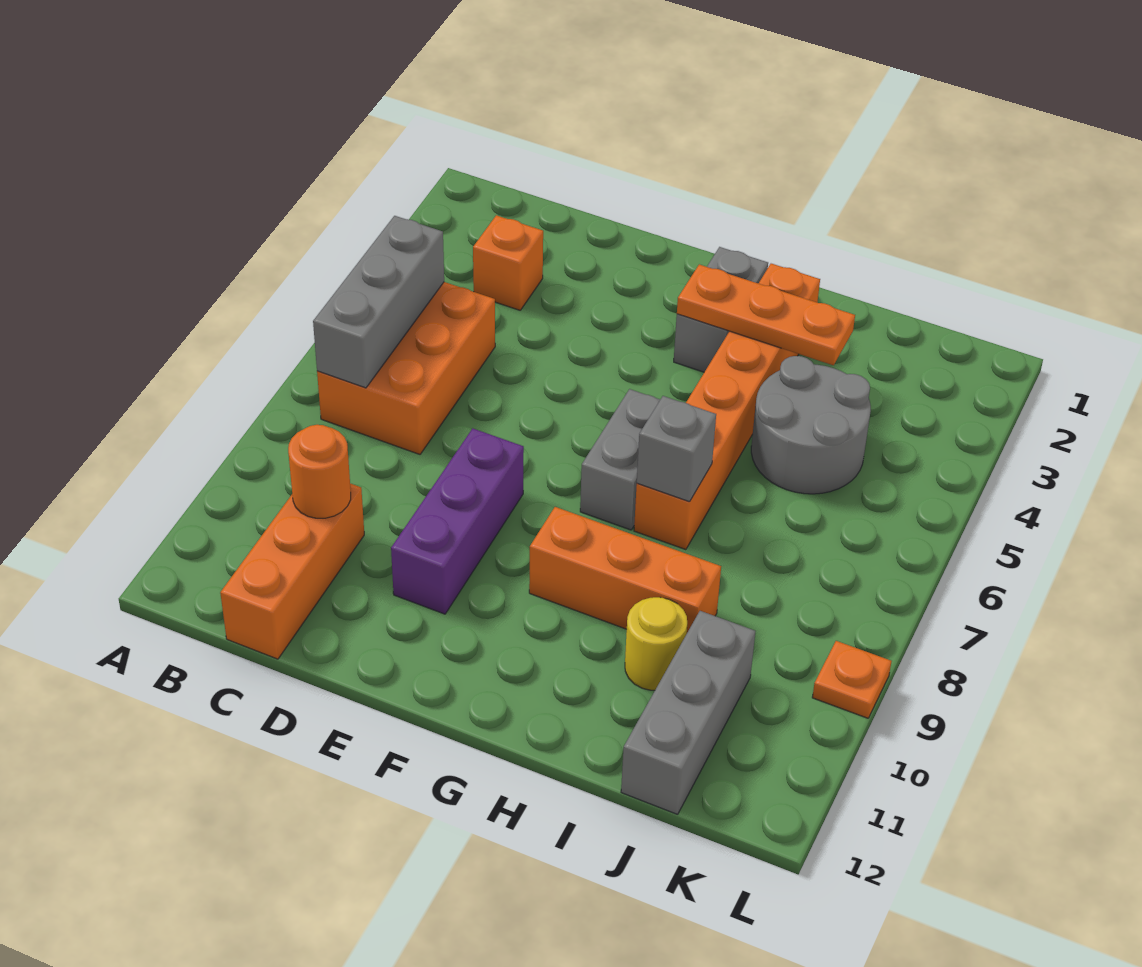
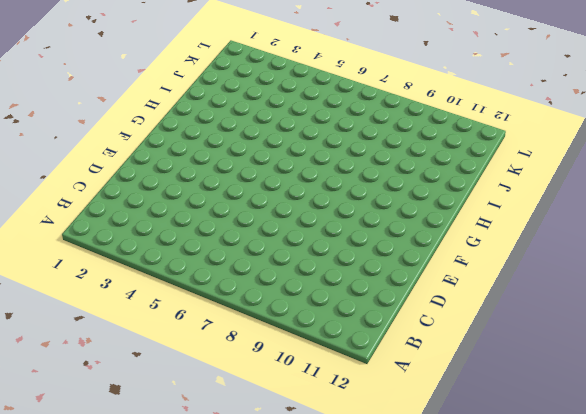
none -> orange 2x3 brick [317,282,495,454]
none -> orange 1x1 brick [473,215,543,310]
none -> orange 1x3 brick [220,483,364,659]

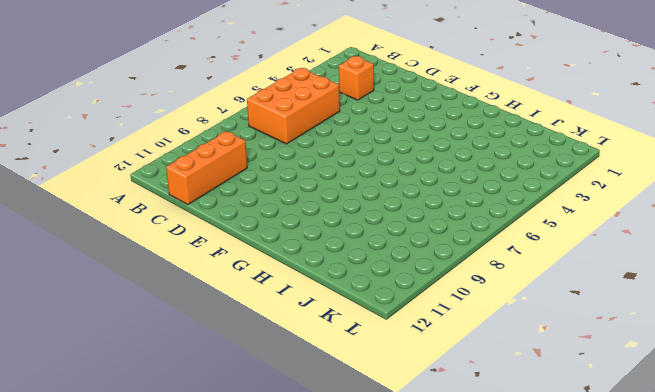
none -> purple 1x3 brick [391,428,524,614]
none -> grey 1x2 brick [674,247,768,372]
none -> grey 1x2 brick [580,389,660,530]

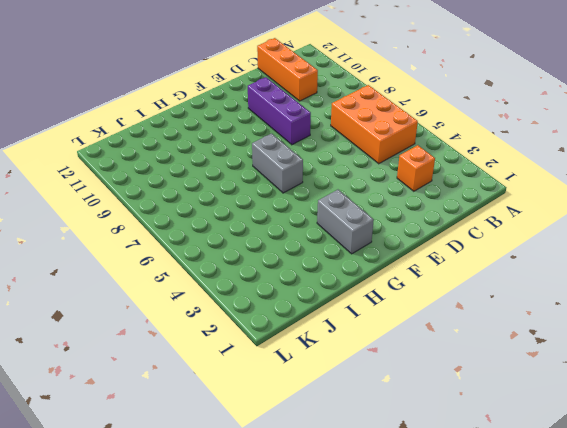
none -> orange 1x3 brick [529,507,721,632]
none -> orange 1x6 brick [634,264,820,550]
none -> grey 2x2 round brick [751,356,871,494]

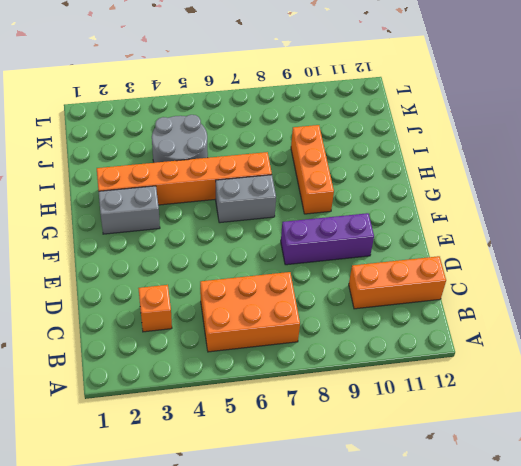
none -> yellow 1x1 round brick [625,597,687,690]
none -> grey 1x3 brick [621,611,755,814]
none -> orange 1x1 plate [812,641,891,718]

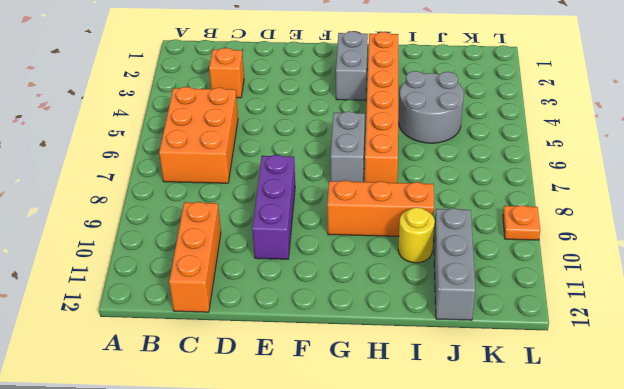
none -> grey 1x3 brick [313,216,444,388]
none -> orange 1x1 round brick [288,425,351,518]
none -> orange 1x3 plate [677,264,855,365]

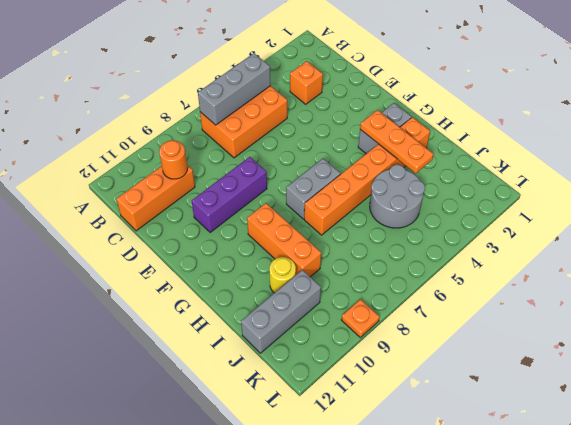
none -> grey 1x1 brick [637,396,716,502]

